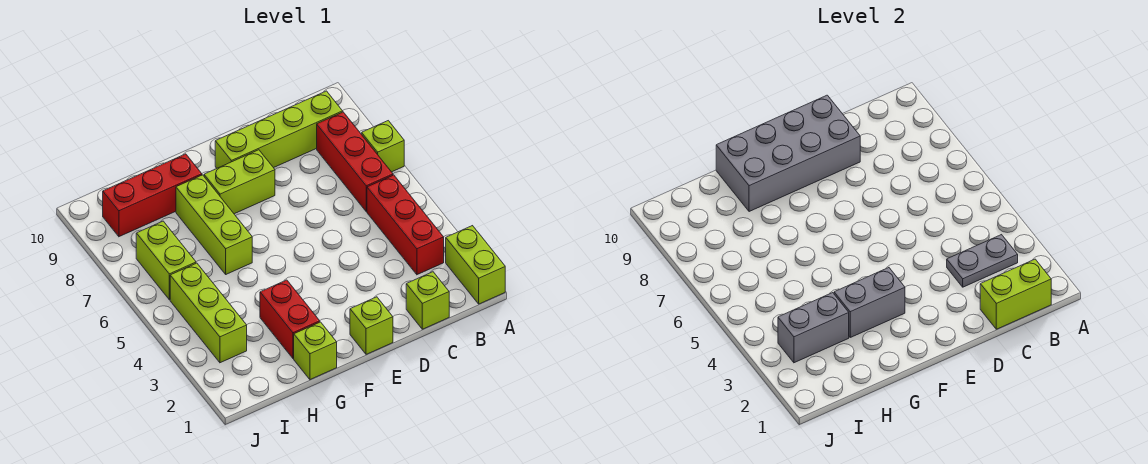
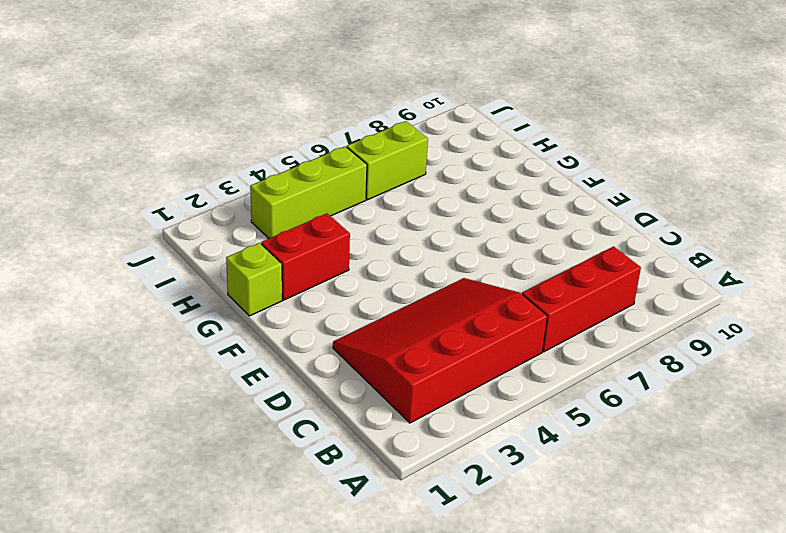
red 3x4 slope [333,278,547,423] -> red 1x3 brick [367,175,444,275]
none -> lime 1x2 brick [446,226,505,304]
none -> lime 1x1 brick [362,121,404,172]
none -> lime 1x4 brick [215,91,343,168]

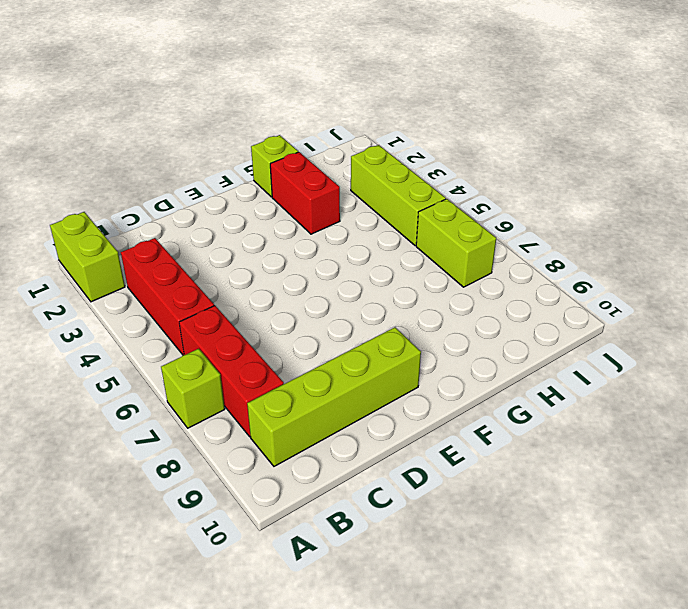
none -> lime 1x1 brick [406,272,449,329]
none -> lime 1x1 brick [350,297,393,354]
none -> lime 1x2 brick [204,150,275,214]

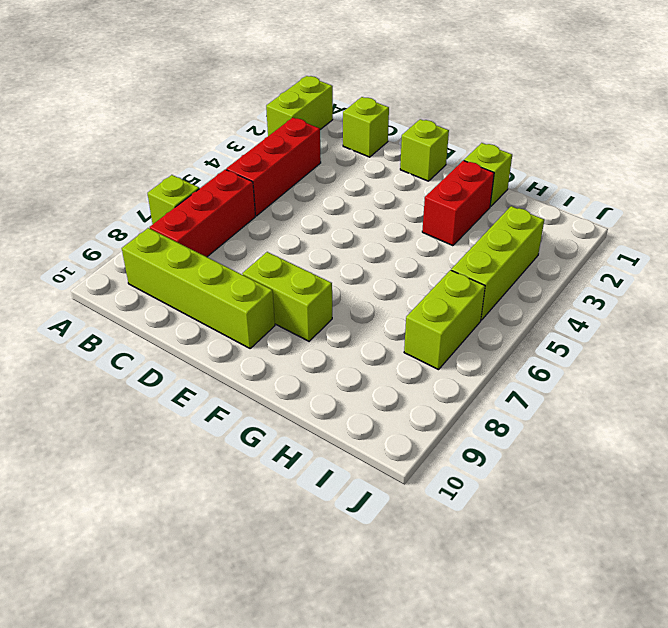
none -> lime 1x3 brick [176,175,252,274]
none -> red 1x3 brick [103,154,202,237]
none -> lime 1x2 brick [980,259,1051,329]

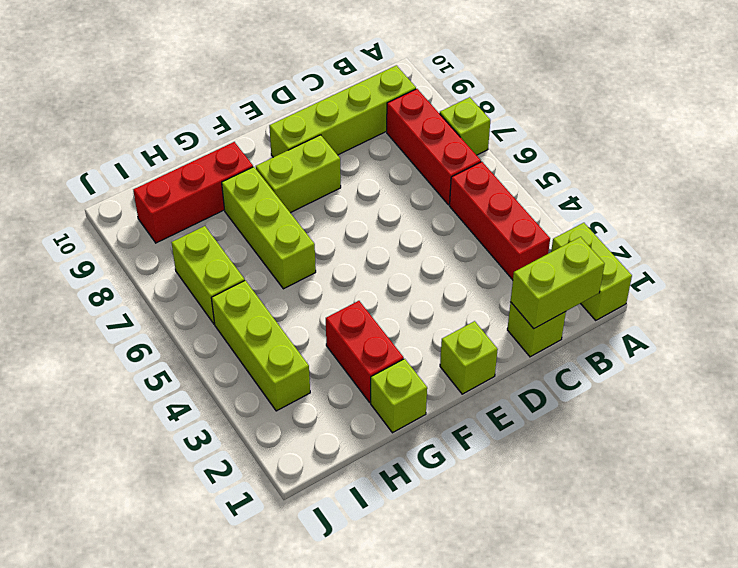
none -> grey 1x2 plate [947,235,1018,287]
none -> grey 2x4 brick [716,95,860,212]
none -> grey 1x2 brick [834,268,905,337]

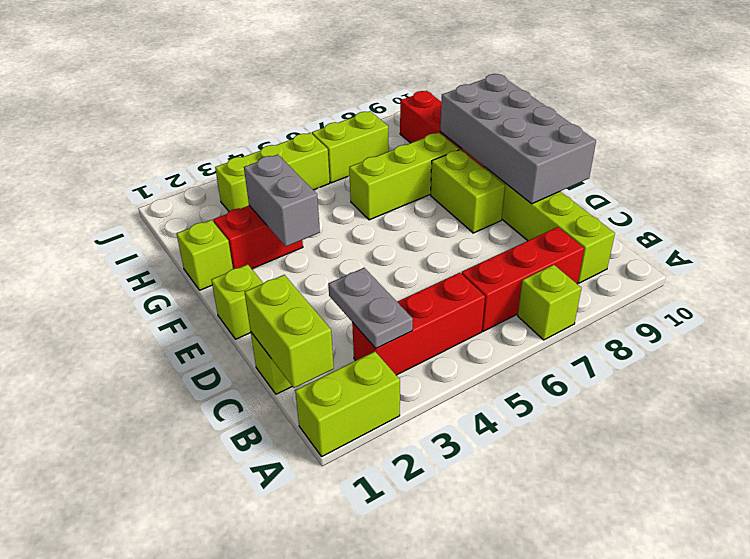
none -> grey 1x2 brick [778,293,849,363]

